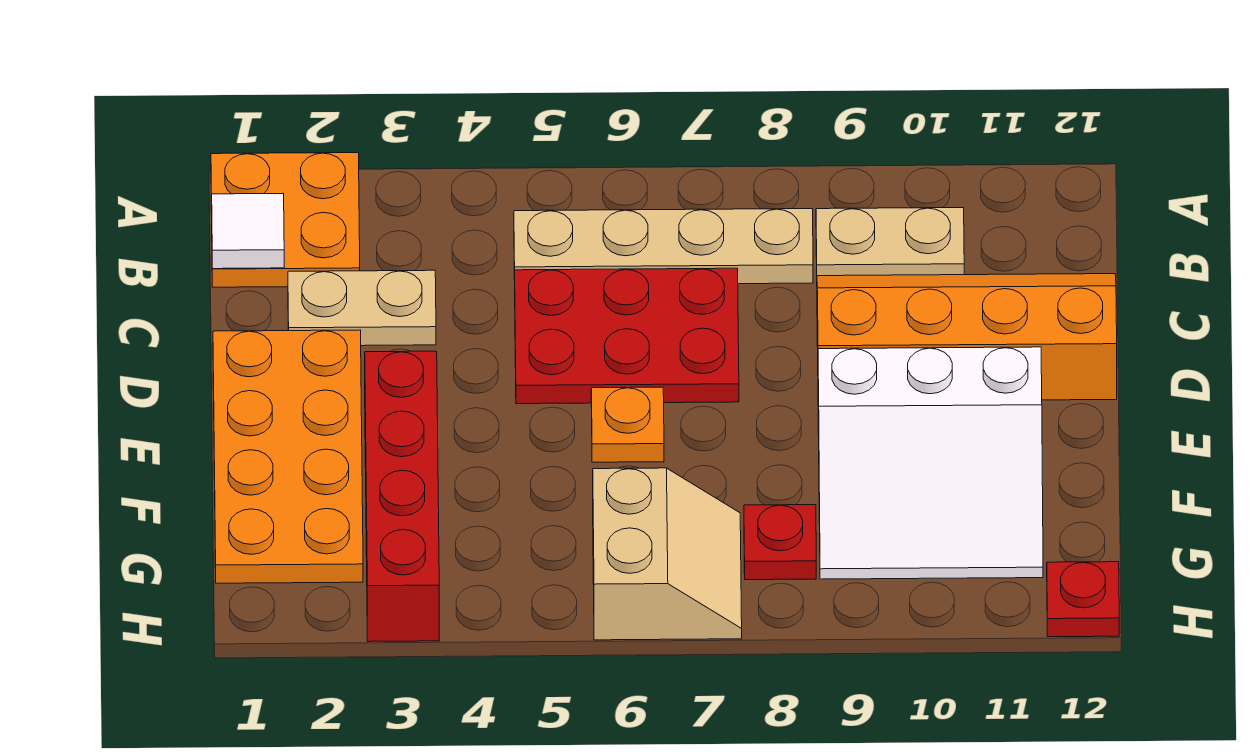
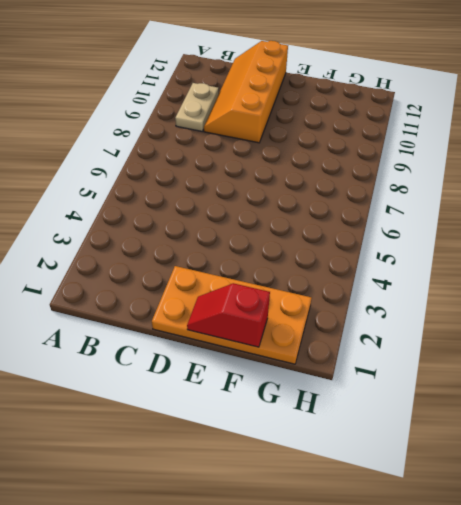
red 1x2 slope [187,283,270,347] -> none
none -> orange 2x2 plate [211,153,360,287]
none -> tan 1x4 plate [514,209,813,284]
none -> tan 1x2 plate [288,270,436,346]

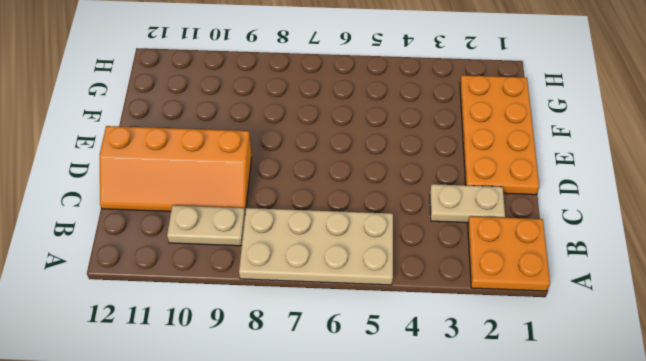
tan 2x4 plate [239,208,393,285] -> tan 1x4 plate [514,209,813,284]
none -> red 2x3 plate [515,268,739,404]
none -> red 1x4 brick [365,351,439,642]
none -> orange 1x1 plate [591,387,664,462]

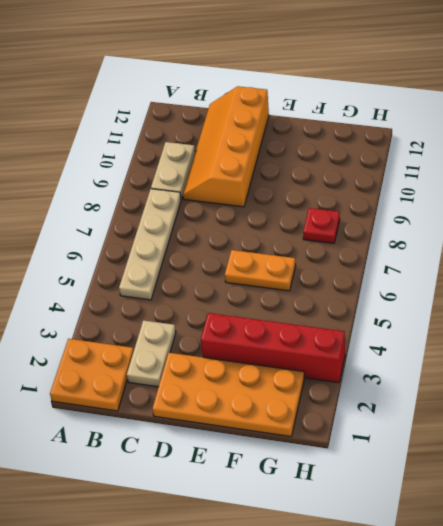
orange 1x2 plate [225,250,296,291] -> orange 1x1 plate [591,387,664,462]
none -> red 2x3 plate [515,268,739,404]
none -> white 3x3 slope [818,347,1043,579]
none -> tan 2x2 slope [593,468,742,640]

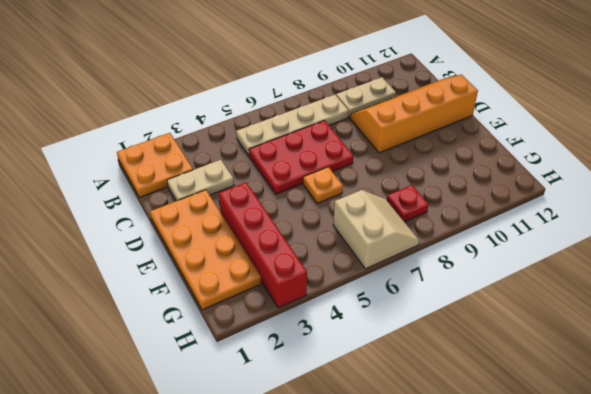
none -> white 3x3 slope [818,347,1043,579]
none -> red 1x1 plate [1047,562,1119,637]
none -> white 1x1 tile [211,194,284,269]

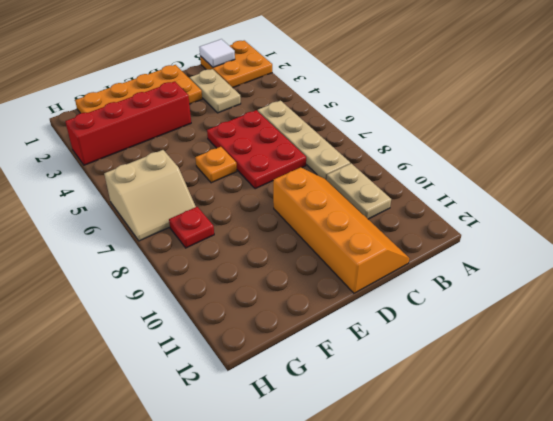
none -> white 3x3 slope [818,347,1043,579]
none -> red 1x1 plate [1047,562,1119,637]

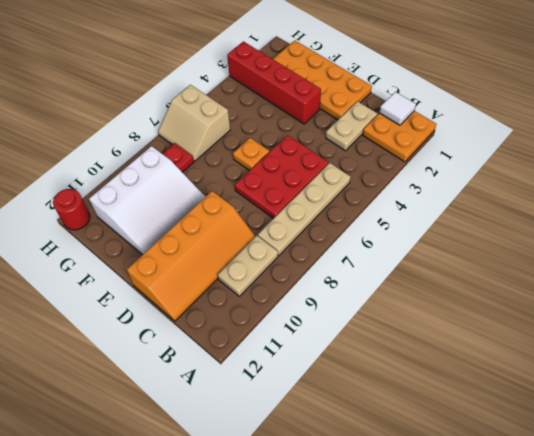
white 3x3 slope [89,146,205,255] -> white 3x3 slope turned to [818,347,1043,579]
red 1x1 round brick [53,189,90,230] -> red 1x1 plate [1047,562,1119,637]

